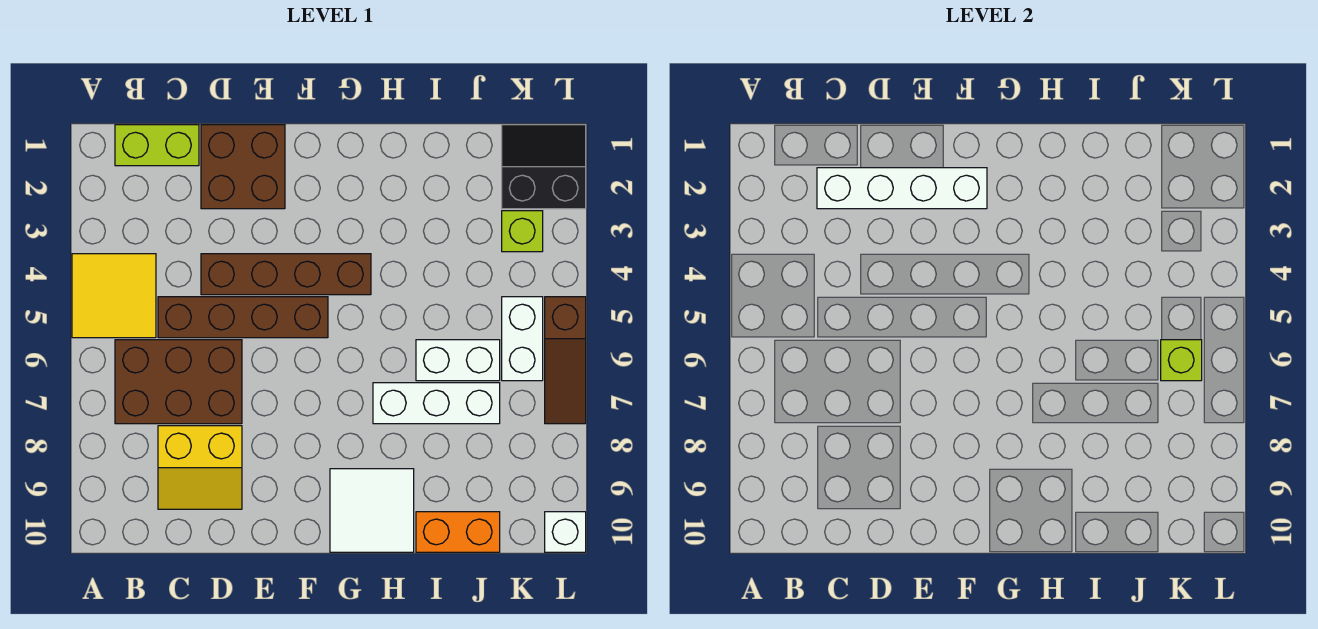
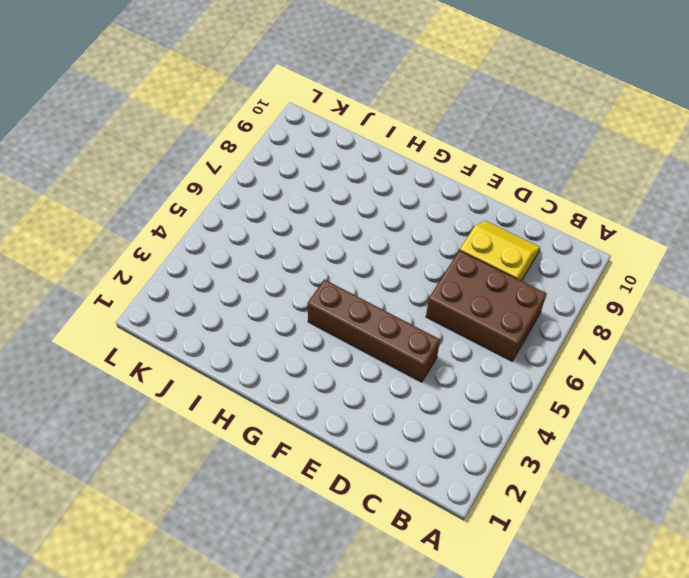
none -> yellow 2x2 tile [72,254,156,338]
none -> lime 1x2 brick [115,125,199,166]
none -> brown 1x4 brick [158,297,328,338]

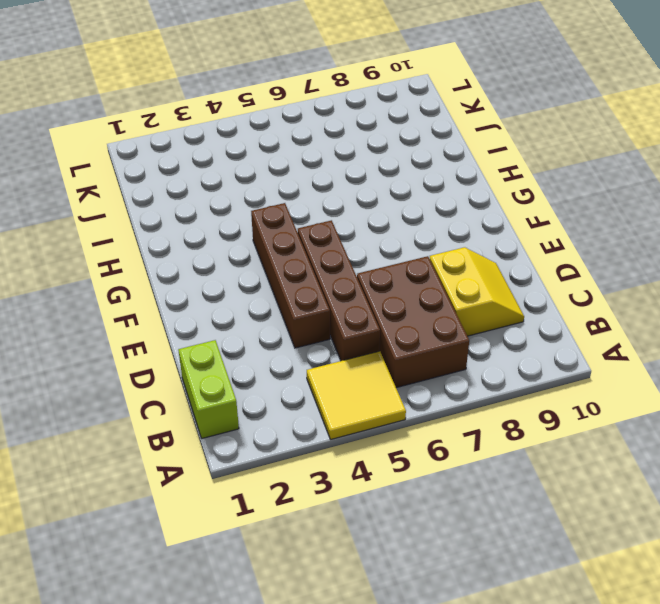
none -> brown 2x2 brick [201,125,285,209]
none -> white 2x2 tile [330,469,414,552]
none -> white 1x3 brick [373,383,500,424]

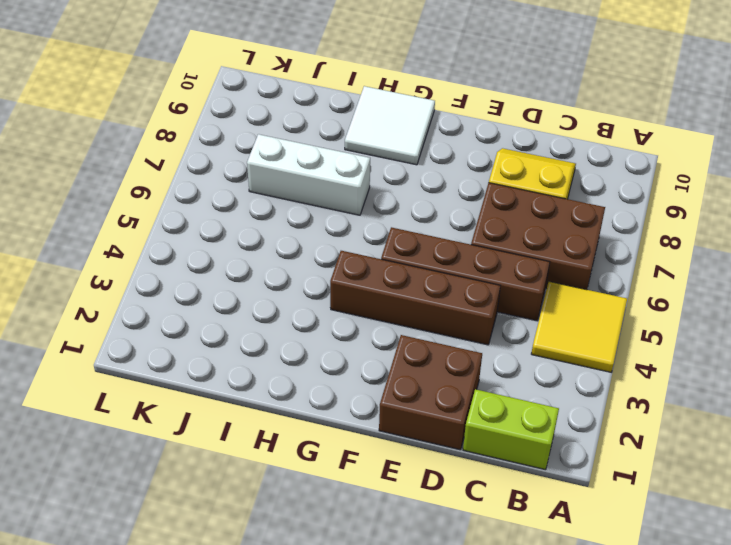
none -> white 1x2 brick [416,340,500,381]
none -> orange 1x2 brick [416,512,500,552]
none -> black 2x2 slope [502,125,586,209]

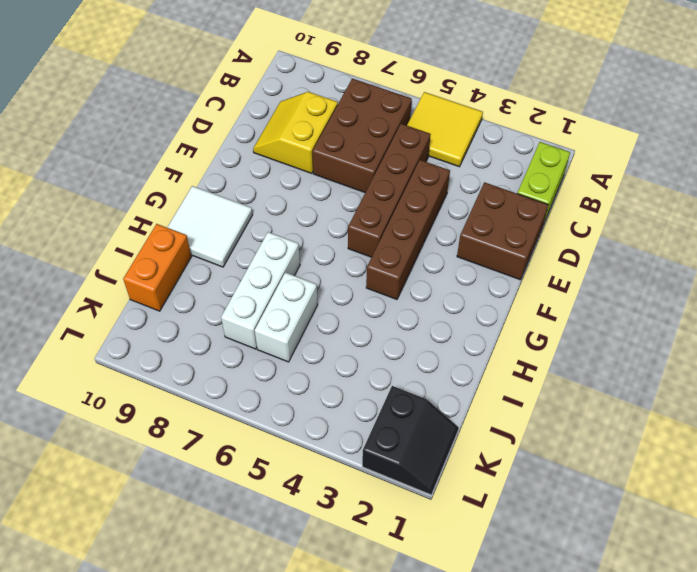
none -> lime 1x1 brick [502,211,543,252]
none -> white 1x2 brick [502,297,543,381]
none -> brown 1x3 slope [545,297,586,424]

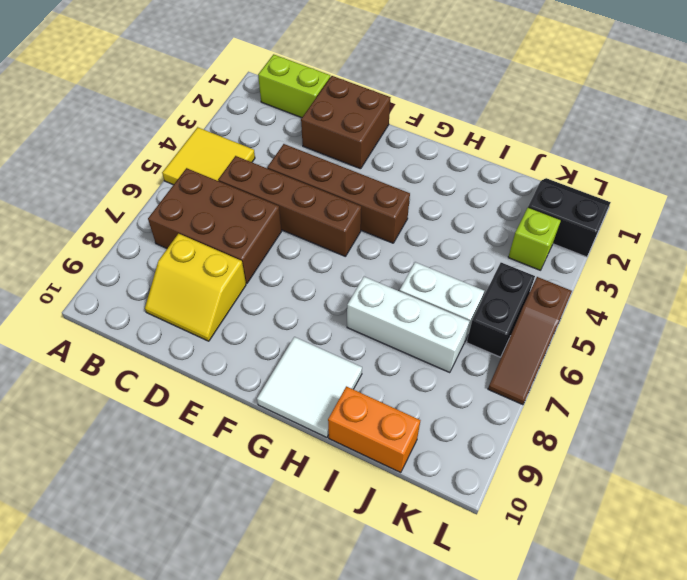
black 1x2 brick [467,263,535,357] -> white 1x2 brick [502,297,543,381]
none -> white 1x1 brick [545,512,586,552]
none -> white 1x4 brick [817,168,987,209]
none -> lime 1x1 brick [1161,340,1202,381]

